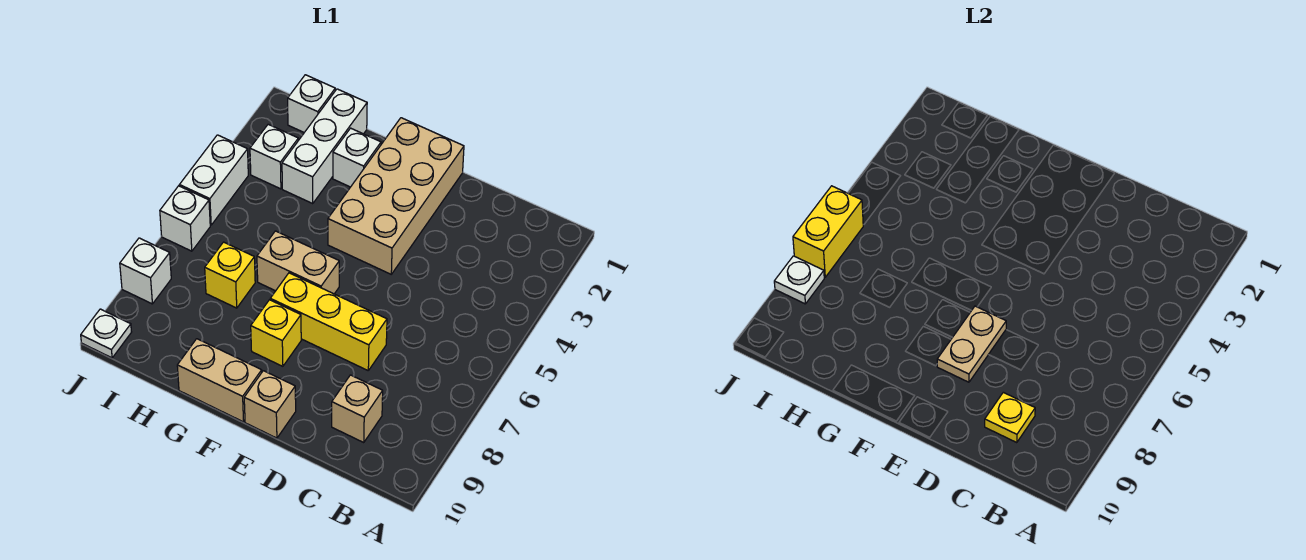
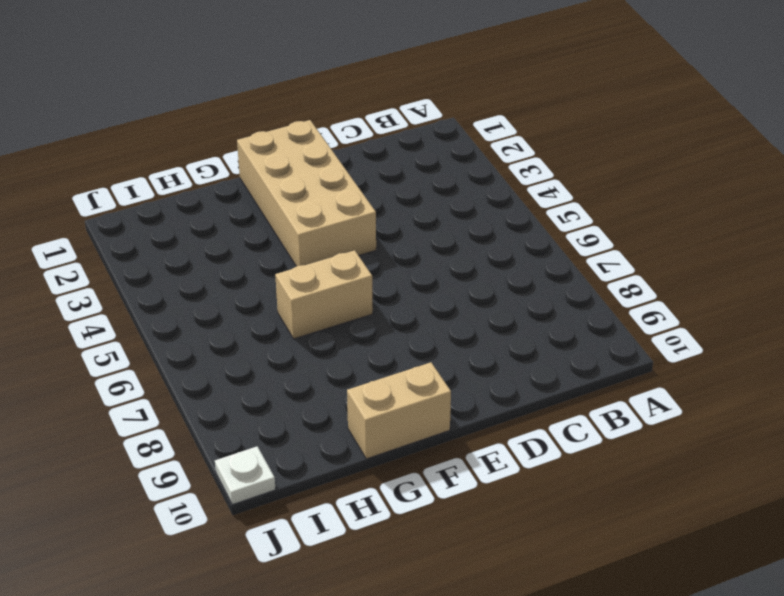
none -> tan 1x1 brick [332,375,383,442]
none -> yellow 1x3 brick [270,273,387,370]
none -> tan 1x1 brick [244,371,296,438]

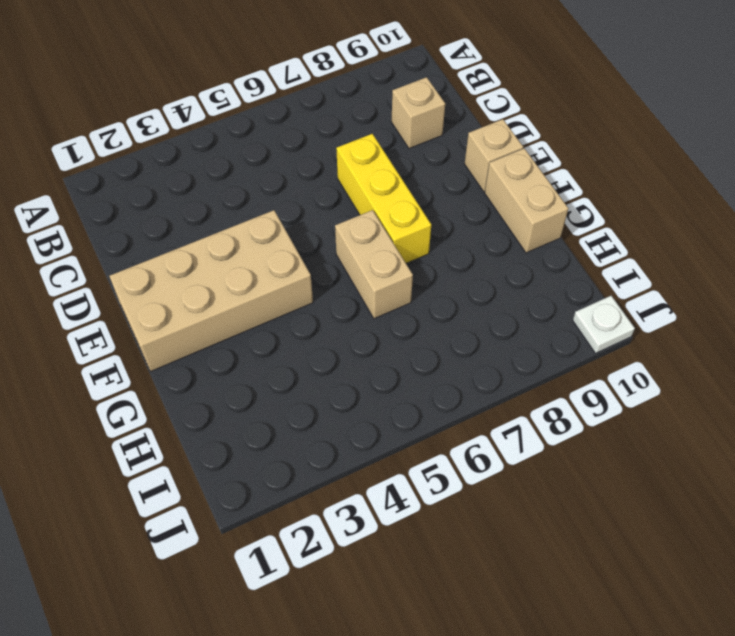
none -> yellow 1x1 brick [251,300,301,366]
none -> white 1x1 brick [333,128,381,187]
none -> white 1x3 brick [282,89,367,203]

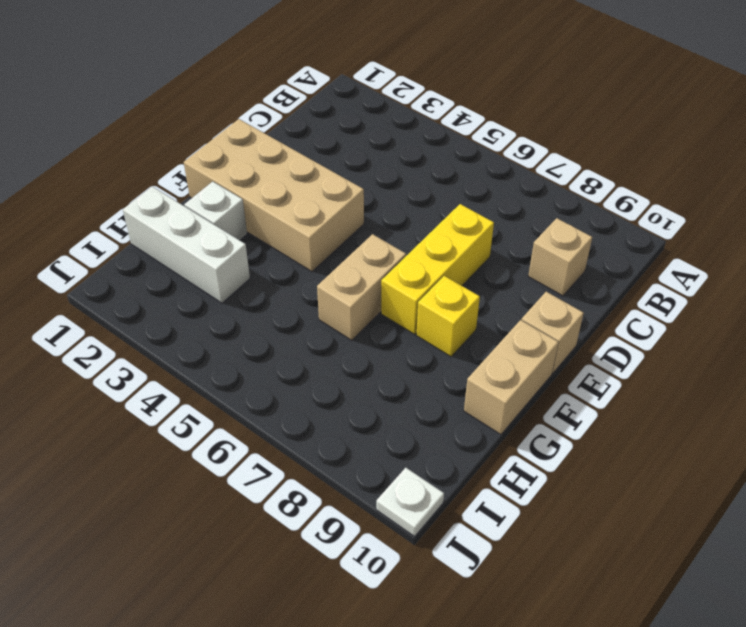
none -> yellow 1x1 brick [205,242,255,308]
none -> white 1x1 brick [288,75,335,132]
none -> white 1x1 brick [250,124,298,189]

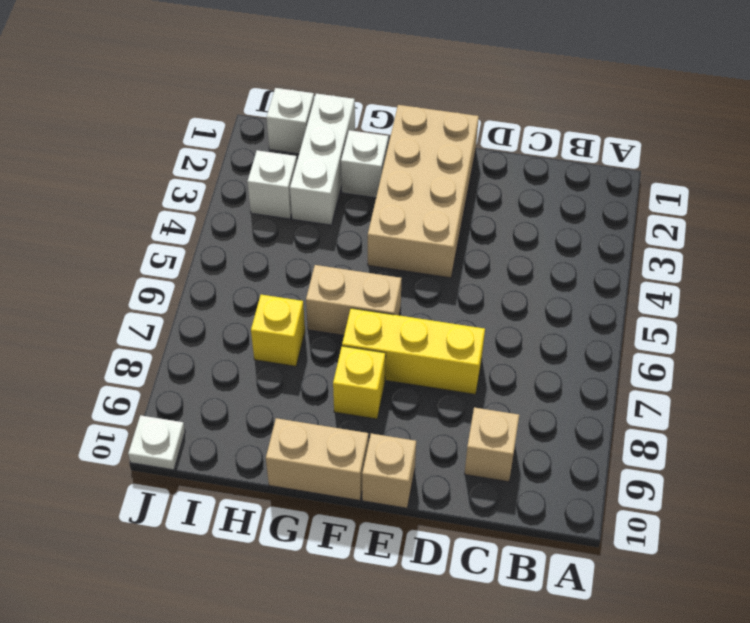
none -> white 1x2 brick [180,135,248,225]
none -> white 1x1 brick [160,186,210,251]
none -> white 1x1 brick [120,238,171,304]

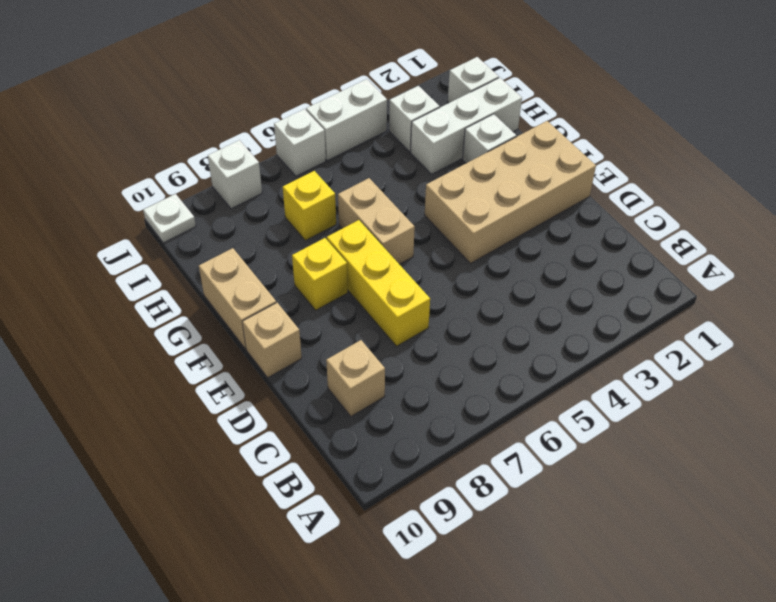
none -> yellow 1x1 plate [985,392,1035,442]
none -> tan 1x2 plate [937,306,1006,382]
none -> yellow 1x2 brick [793,186,864,277]

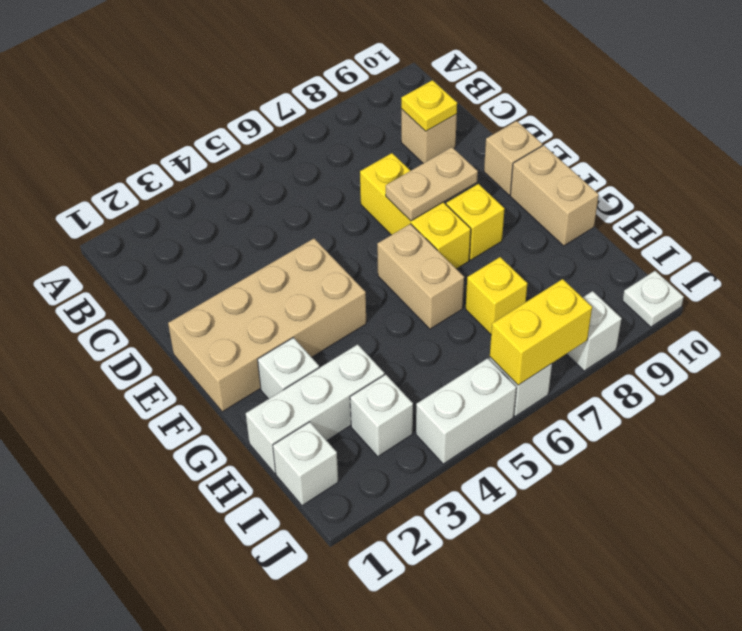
none -> white 1x1 plate [774,256,824,304]

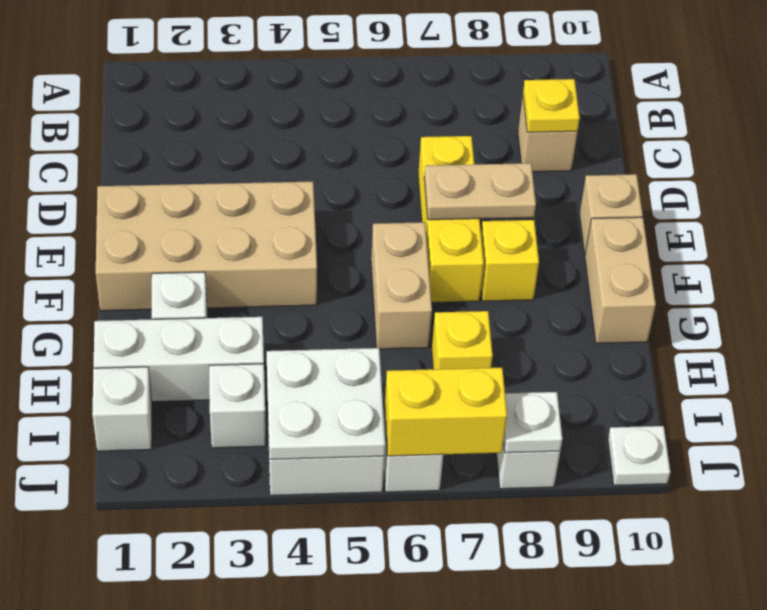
white 2x2 plate [267,348,385,459] -> none

